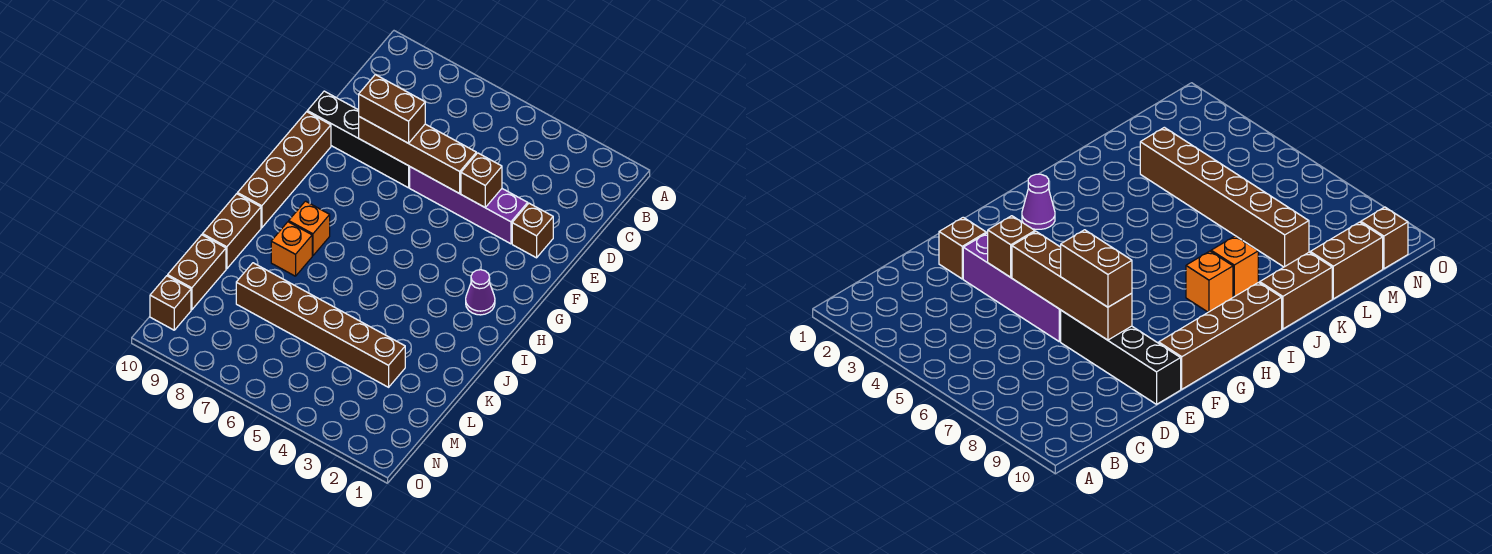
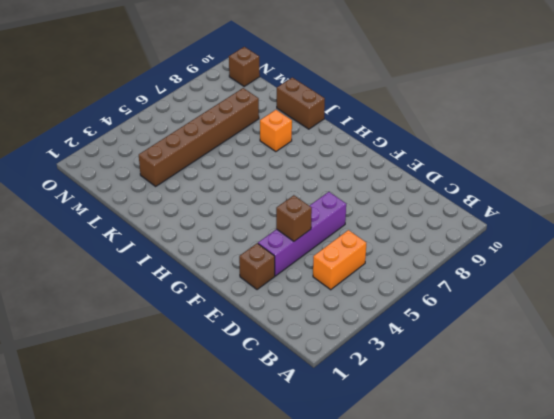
orange 1x2 brick [313,230,366,290] -> none
none -> black 1x4 brick [307,91,410,188]
none -> brown 1x4 brick [237,112,331,228]
none -> purple 1x1 cone [466,270,495,315]

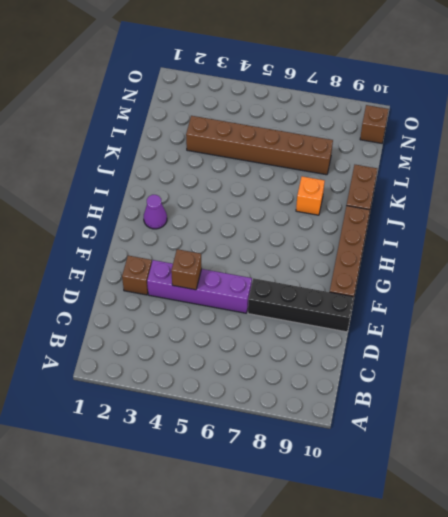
none -> orange 1x1 brick [289,201,330,256]
none -> brown 1x2 brick [168,235,226,310]
none -> brown 1x4 brick [359,117,476,194]

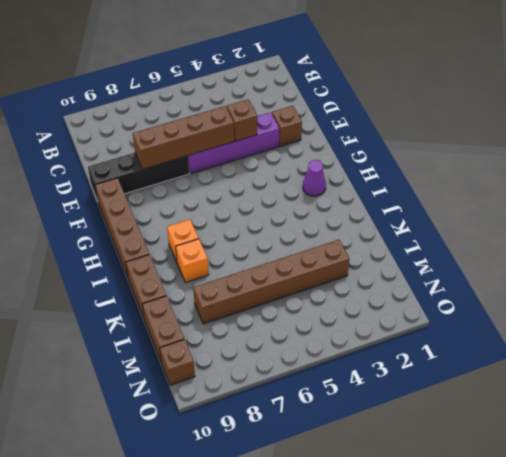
none -> brown 1x2 brick [359,75,425,143]

